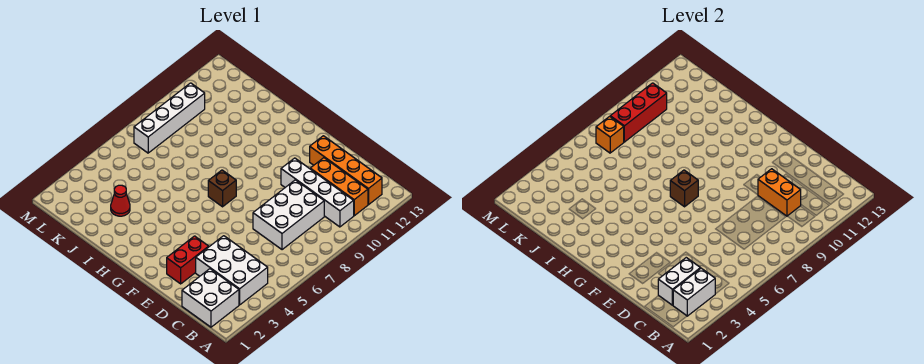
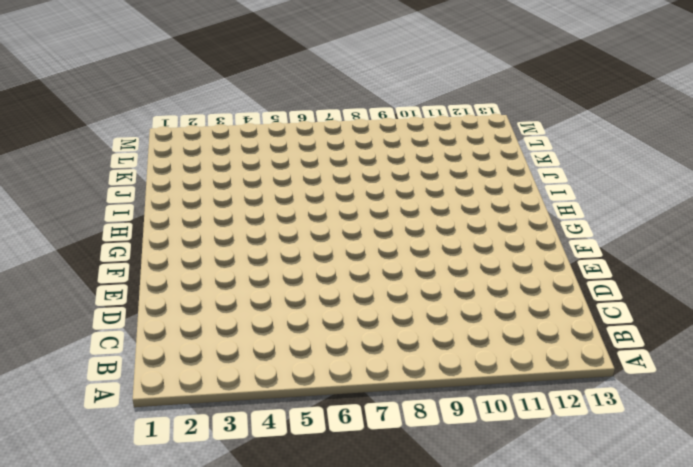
none -> white 2x2 brick [182,269,239,327]
none -> white 2x3 brick [196,236,268,305]
none -> white 1x4 brick [281,158,354,227]

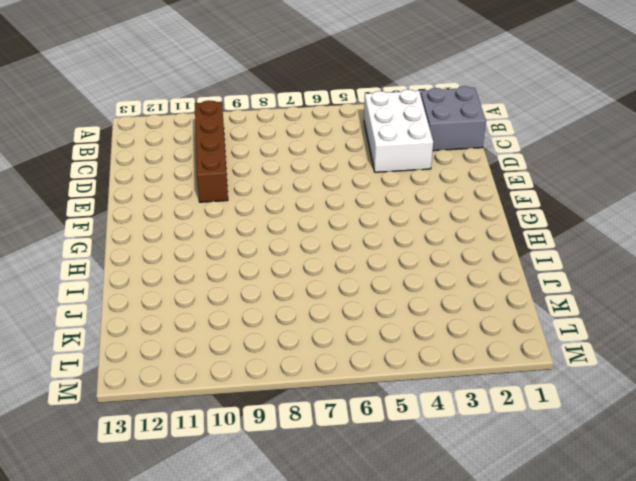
grey 2x2 brick [420,86,486,151] -> white 2x2 brick [182,269,239,327]
brown 1x4 brick [195,101,228,202] -> white 1x4 brick [281,158,354,227]
none -> orange 1x3 brick [310,158,368,216]
none -> orange 1x4 brick [310,136,382,205]
none -> white 2x3 brick [253,180,324,250]

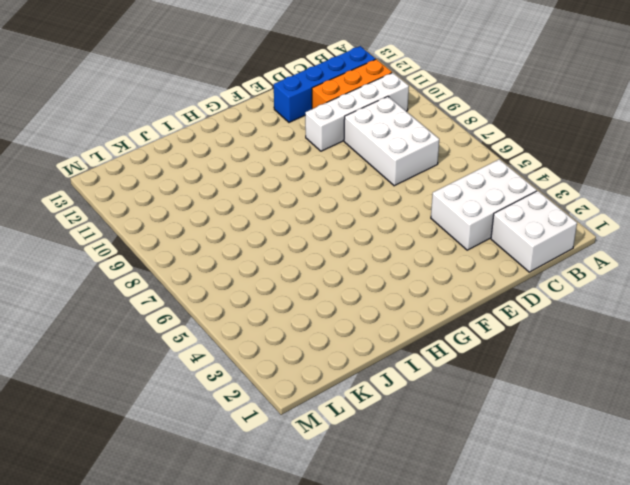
blue 1x4 brick [274,46,375,122] -> orange 1x4 brick [310,136,382,205]
none -> red 1x2 brick [167,236,209,284]
none -> brown 1x1 brick [208,170,236,207]
none -> red 1x1 cone [111,185,130,216]

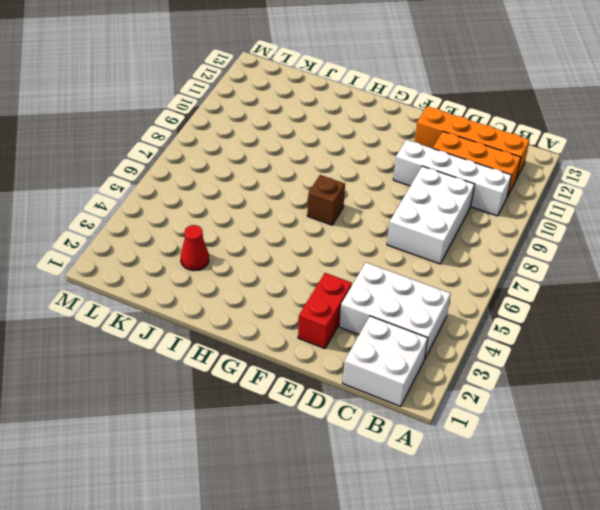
none -> white 1x4 brick [134,83,205,153]
none -> white 1x2 brick [673,268,715,316]
none -> white 1x2 brick [658,258,700,305]

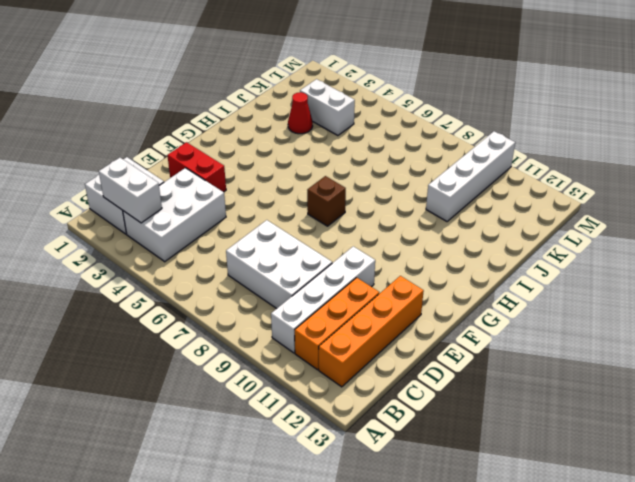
white 1x4 brick [426,131,515,221] -> white 1x4 brick turned to [134,83,205,153]
white 1x2 brick [300,79,355,136] -> white 1x2 brick moved to [658,258,700,305]
none -> orange 1x2 brick [758,169,801,216]
none -> brown 1x1 brick [670,170,698,207]
none -> orange 1x1 brick [596,116,624,153]

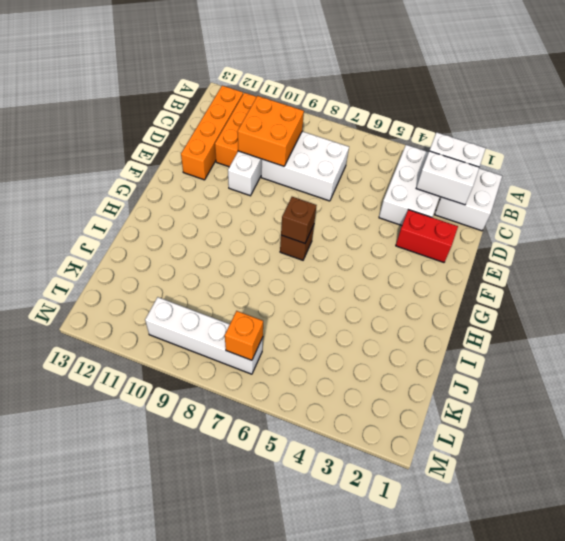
orange 2x2 brick [238,96,304,166] -> orange 1x2 brick [758,169,801,216]
none -> red 1x1 cone [111,185,130,216]
none -> red 1x3 brick [610,83,667,142]

